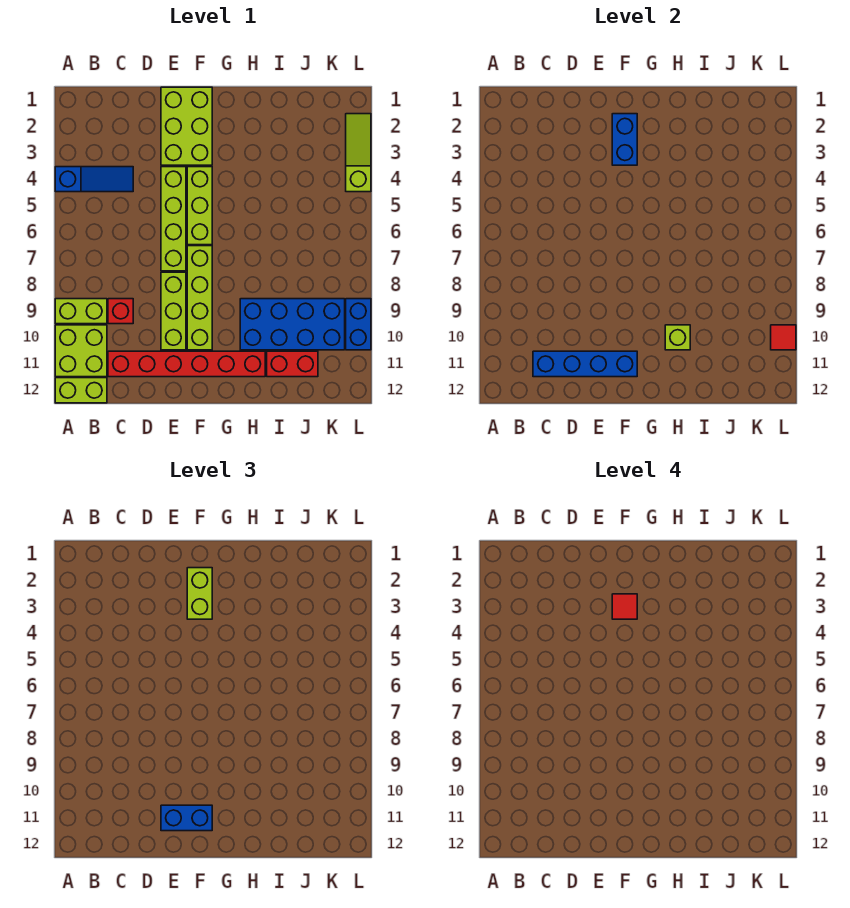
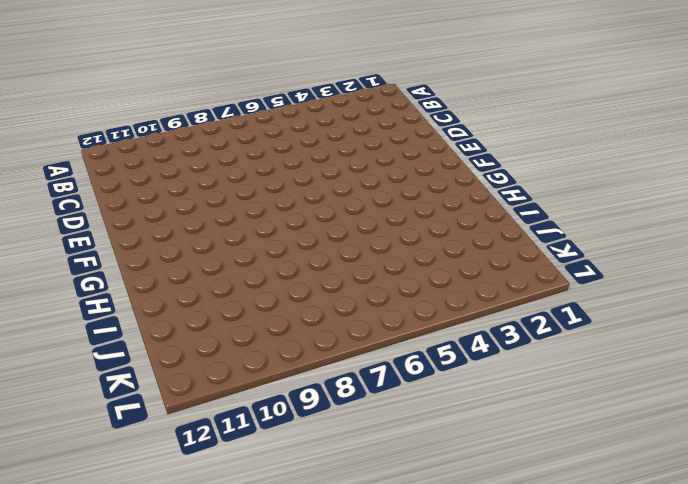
none -> blue 1x3 slope [55,167,133,192]
none -> lime 1x2 brick [55,299,107,324]
none -> lime 2x2 brick [55,325,107,377]

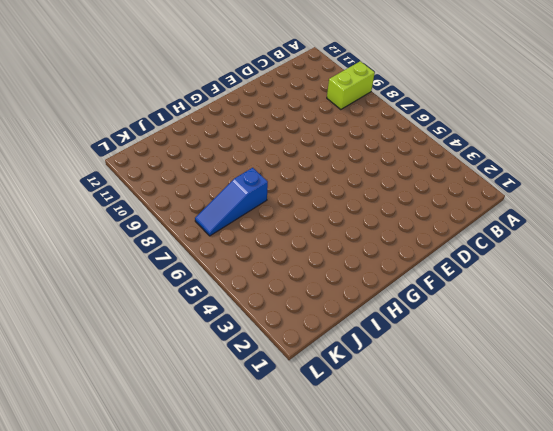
blue 1x3 slope [195,168,268,236] -> blue 1x3 slope moved to [55,167,133,192]
none -> lime 2x2 brick [55,325,107,377]
none -> lime 1x2 brick [55,378,107,403]
none -> red 1x1 brick [108,299,133,324]

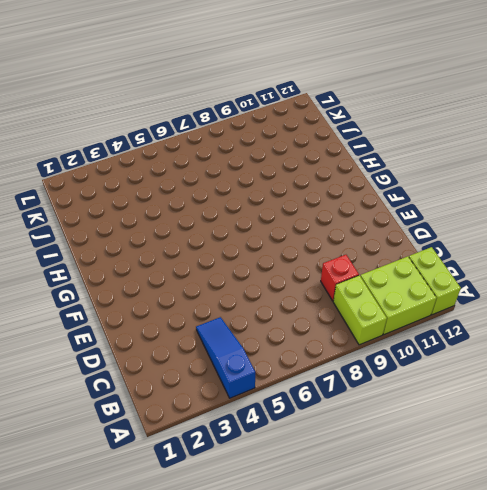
none -> red 1x6 brick [108,351,265,377]
none -> lime 2x3 brick [161,87,212,165]
none -> lime 1x4 brick [161,167,186,271]

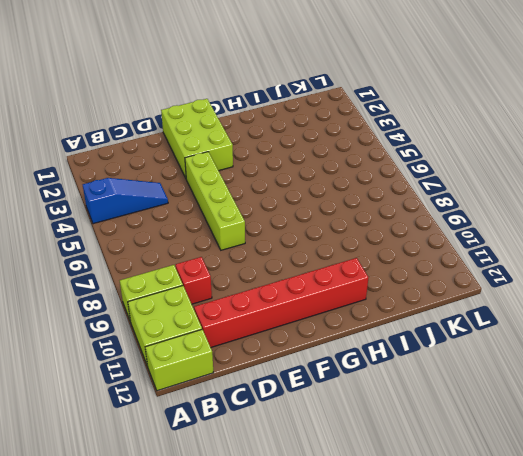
none -> lime 1x3 brick [161,272,186,350]
none -> lime 1x3 brick [187,167,212,245]
none -> lime 1x4 brick [187,246,212,350]

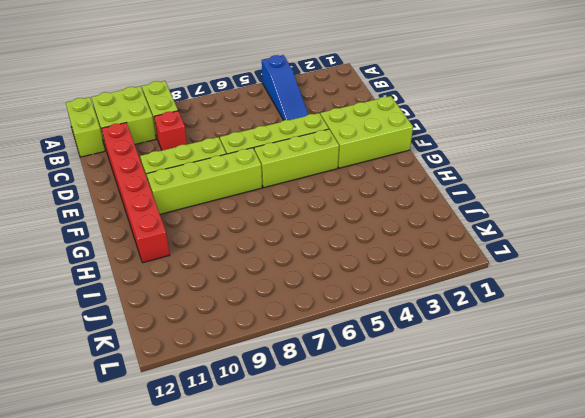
none -> blue 2x4 brick [240,299,345,350]
none -> red 1x2 brick [267,351,318,377]
none -> lime 1x3 slope [346,114,371,192]

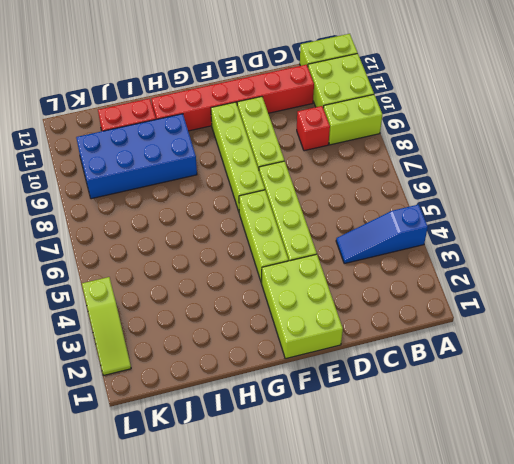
none -> blue 1x2 brick [346,299,371,350]
none -> blue 1x4 brick [533,351,637,377]
none -> blue 1x2 brick [612,114,637,165]

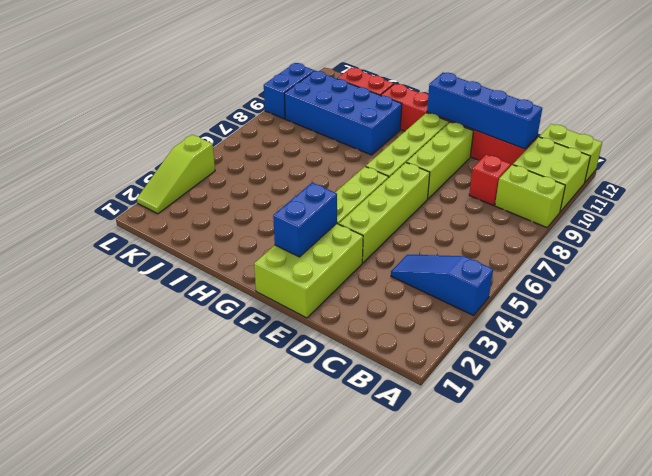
none -> lime 1x1 brick [665,325,690,350]
none -> red 1x1 tile [771,325,796,350]
none -> blue 1x2 brick [161,805,212,831]

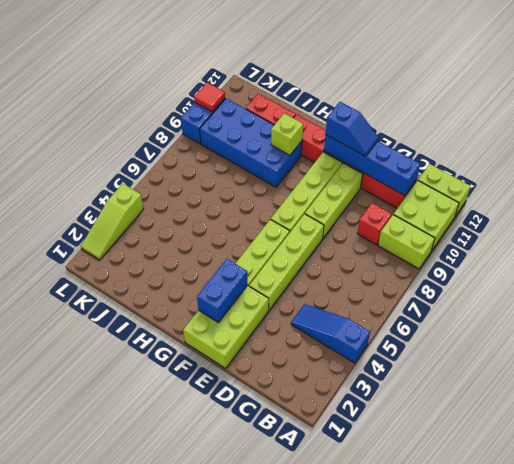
blue 1x2 slope [325,102,379,156] -> blue 1x2 brick [161,805,212,831]
none -> lime 1x2 brick [187,568,212,619]
none -> red 1x1 tile [612,594,637,619]

